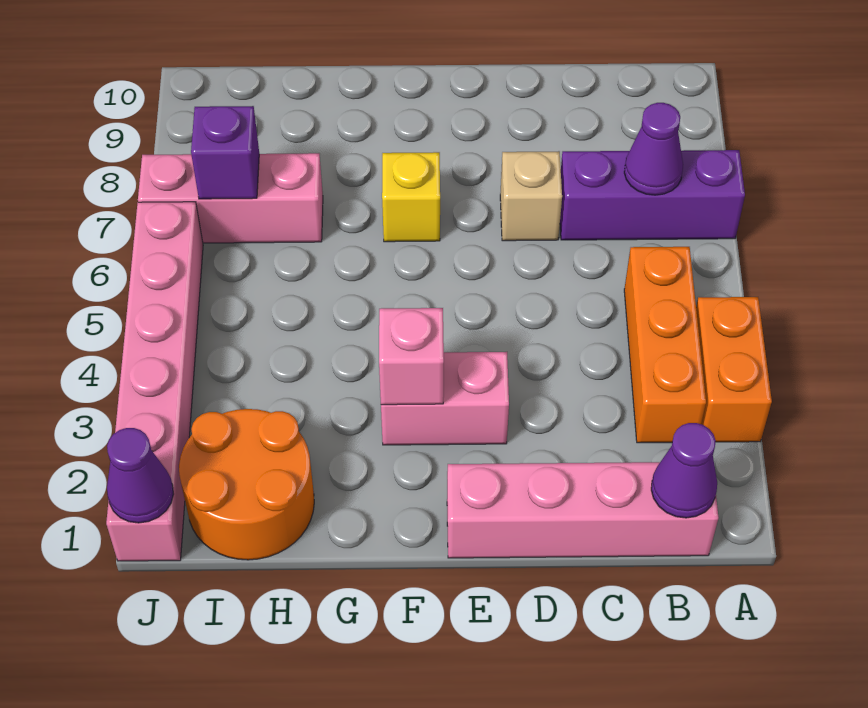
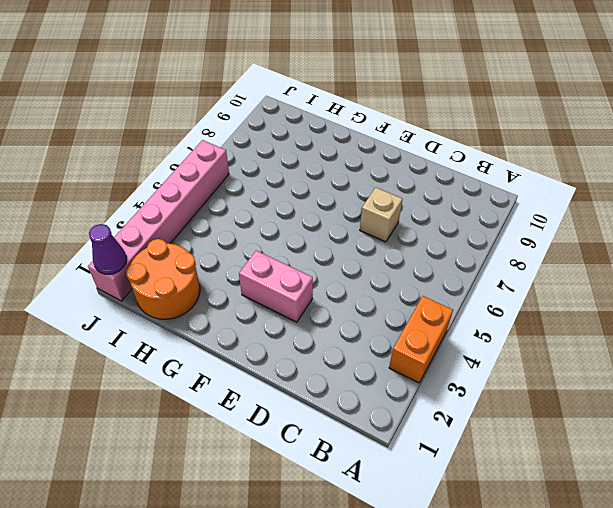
none -> purple 1x3 brick [560,150,745,240]
none -> pink 1x4 brick [447,462,719,558]
none -> orange 1x3 brick [624,247,706,443]

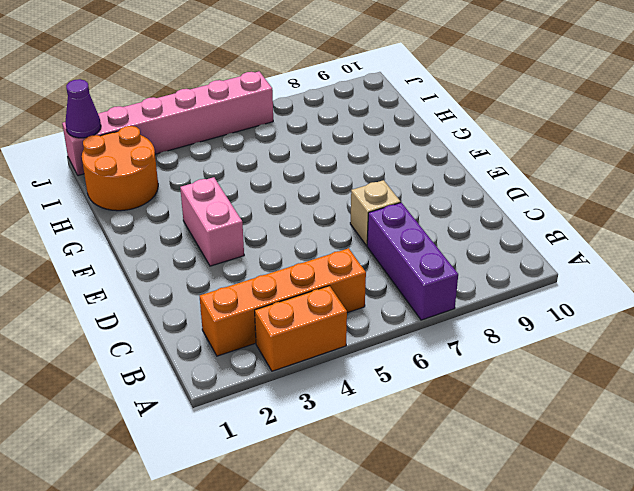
orange 1x4 brick [200,248,366,356] -> orange 1x3 brick [624,247,706,443]
none -> pink 1x4 brick [447,462,719,558]
none -> yellow 1x1 brick [382,152,440,242]
none -> pink 1x3 brick [138,153,323,243]

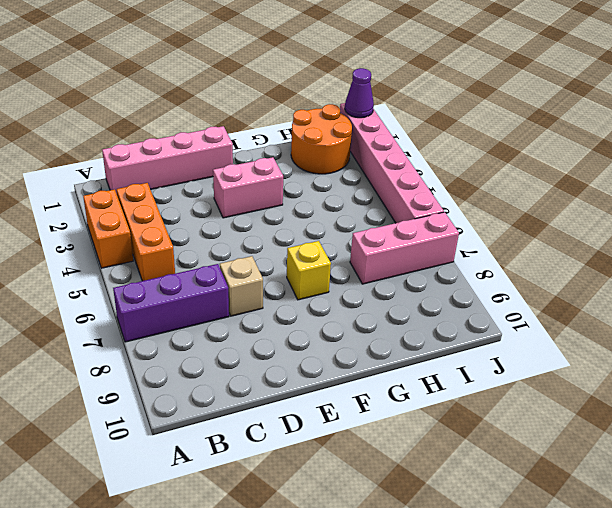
none -> purple 1x1 cone [651,423,717,518]
none -> purple 1x1 cone [624,103,683,195]
none -> pink 1x1 brick [379,308,444,405]

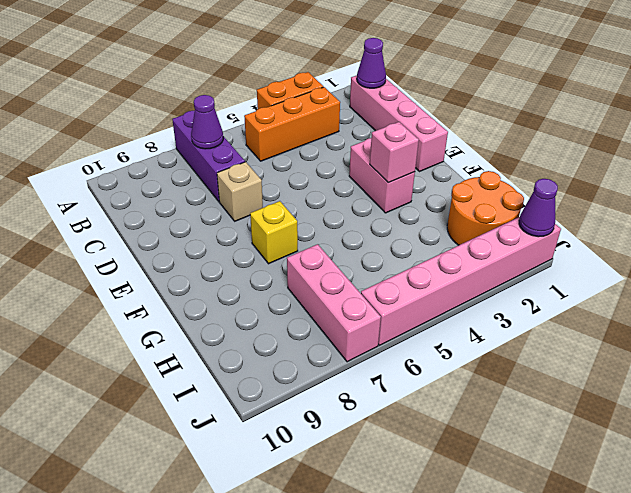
none -> purple 1x1 brick [191,106,259,199]

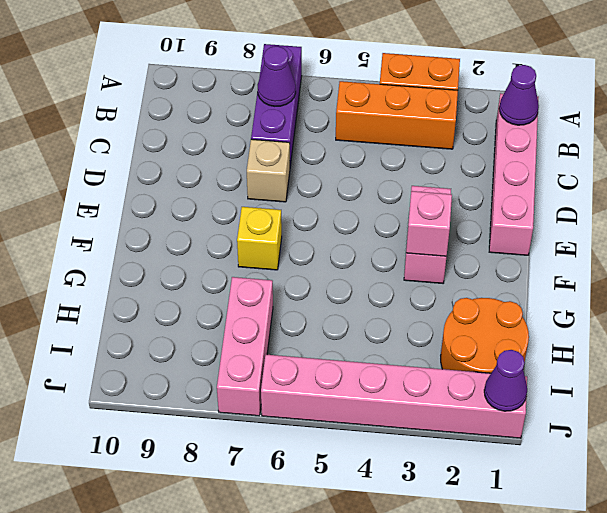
none -> purple 1x1 brick [191,106,259,199]

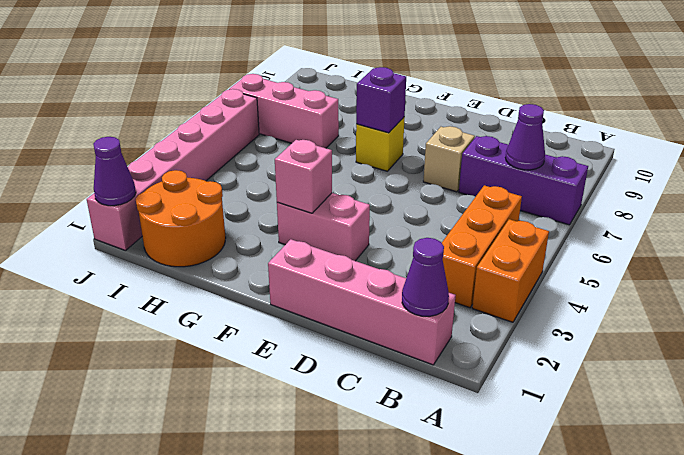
purple 1x1 brick [356,67,406,133] -> purple 1x1 brick moved to [191,106,259,199]

